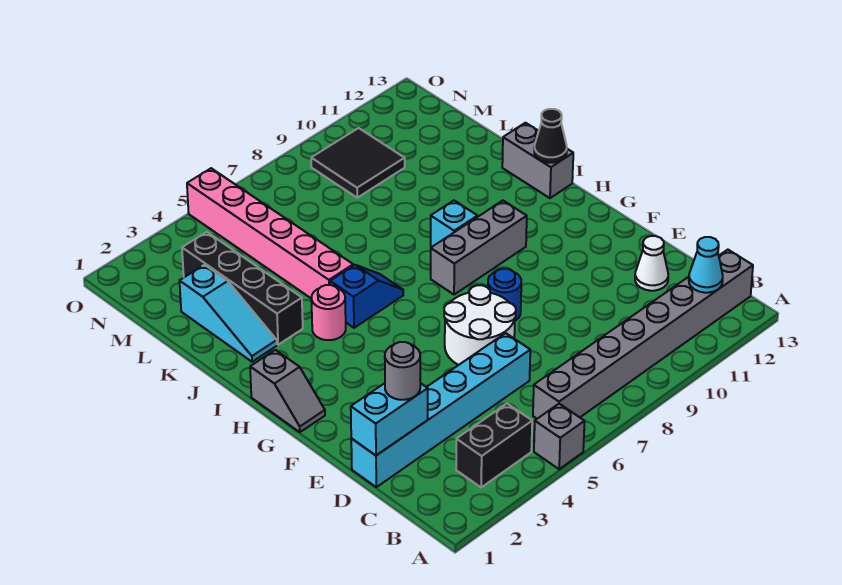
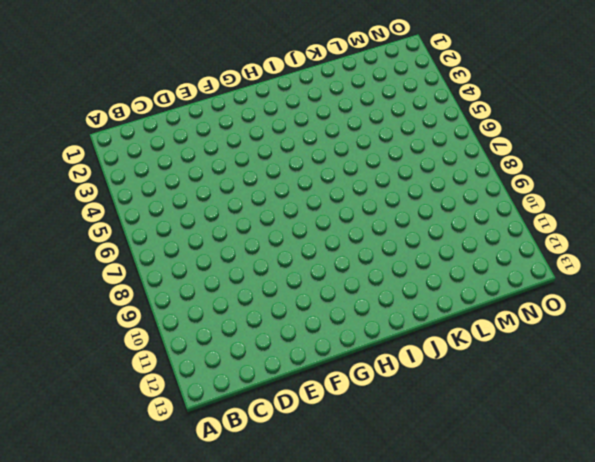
none -> grey 1x1 brick [534,404,585,469]
none -> black 1x2 brick [456,404,532,487]
none -> grey 1x8 brick [533,250,753,419]

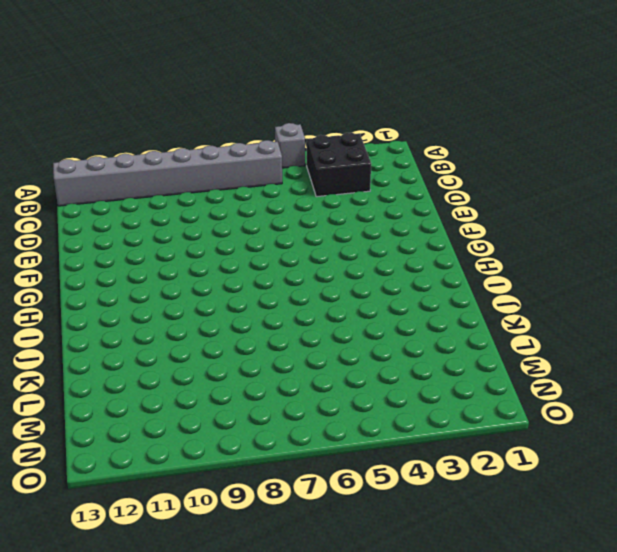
black 2x2 brick [307,133,371,197] -> black 1x2 brick [456,404,532,487]
none -> cyan 1x6 brick [351,333,530,487]
none -> white 1x1 cone [635,236,668,291]
none -> white 2x2 round brick [444,285,516,365]

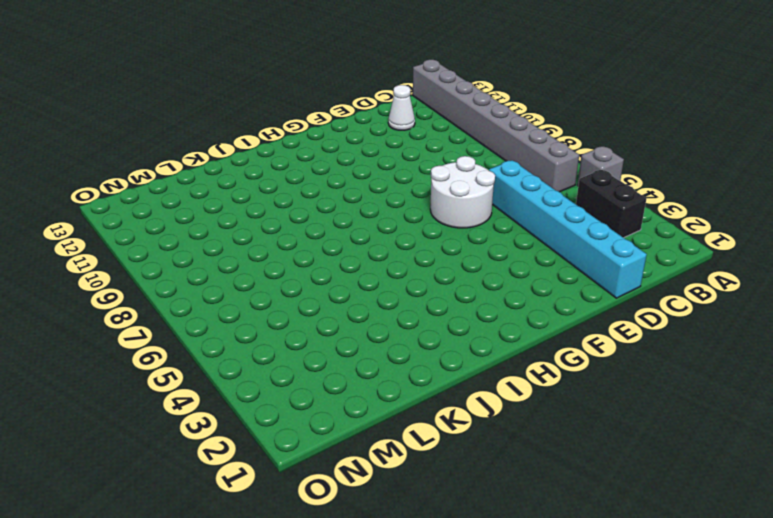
none -> blue 1x1 round brick [488,269,521,321]
none -> grey 1x2 slope [250,350,325,432]
none -> grey 1x3 brick [431,201,527,295]

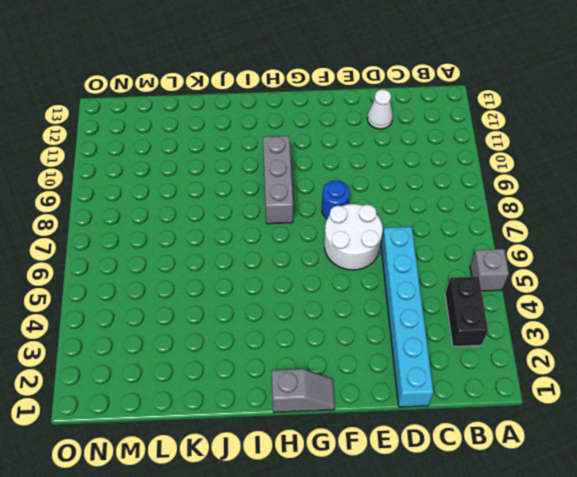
none -> grey 1x8 brick [533,250,753,419]
none -> pink 1x1 round brick [312,285,346,340]
none -> blue 1x2 slope [330,265,403,328]

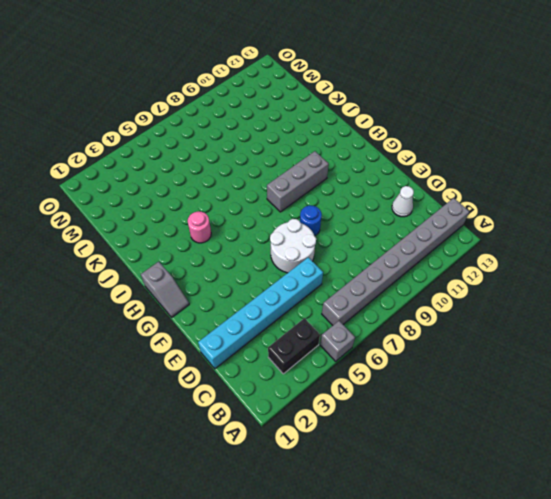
none -> blue 1x2 slope [330,265,403,328]
none -> cyan 1x1 brick [431,201,478,247]
none -> grey 1x2 brick [502,123,573,198]

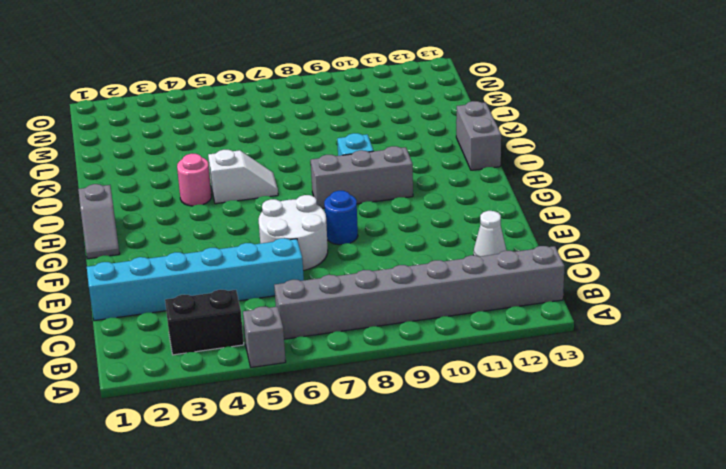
white 1x2 slope [208,150,278,204] -> blue 1x2 slope [330,265,403,328]
none -> cyan 1x3 slope [180,265,277,362]
none -> black 1x4 brick [182,232,303,345]
none -> pink 1x6 brick [187,168,353,299]

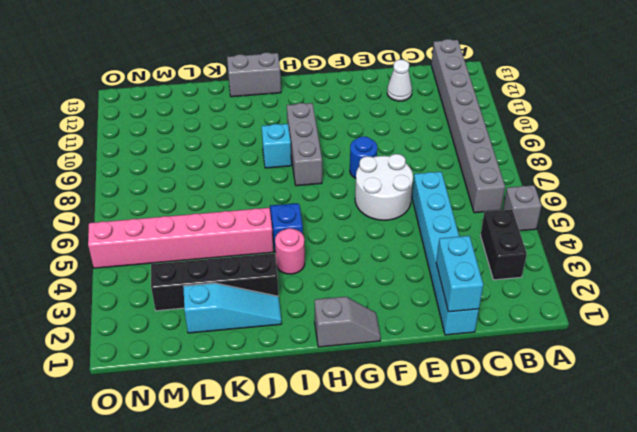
none -> black 2x2 tile [311,128,405,198]
none -> cyan 1x1 cone [689,237,723,293]
none -> black 1x1 cone [534,109,567,163]

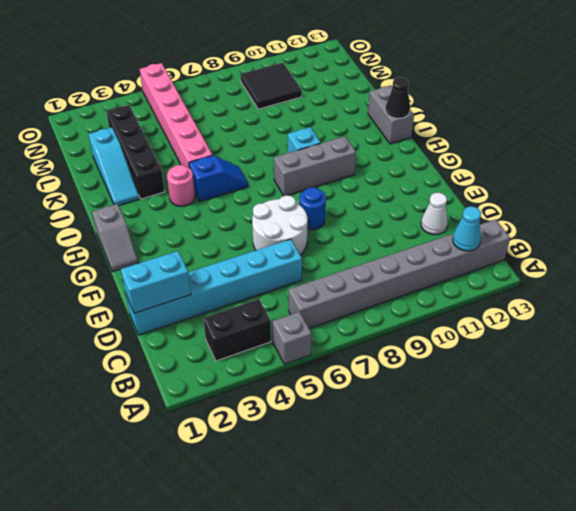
none -> grey 1x1 round brick [385,342,420,400]

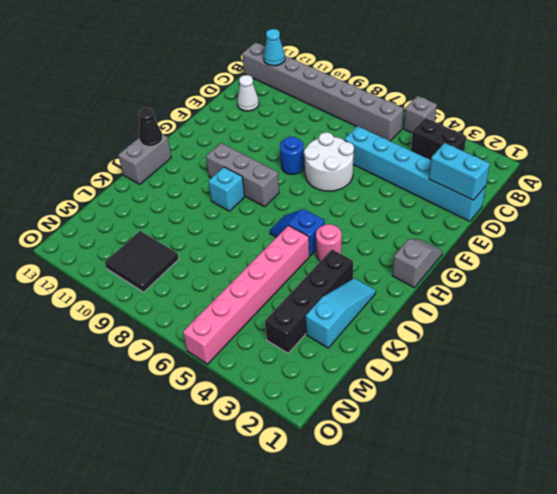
none -> grey 1x1 round brick [385,342,420,400]

